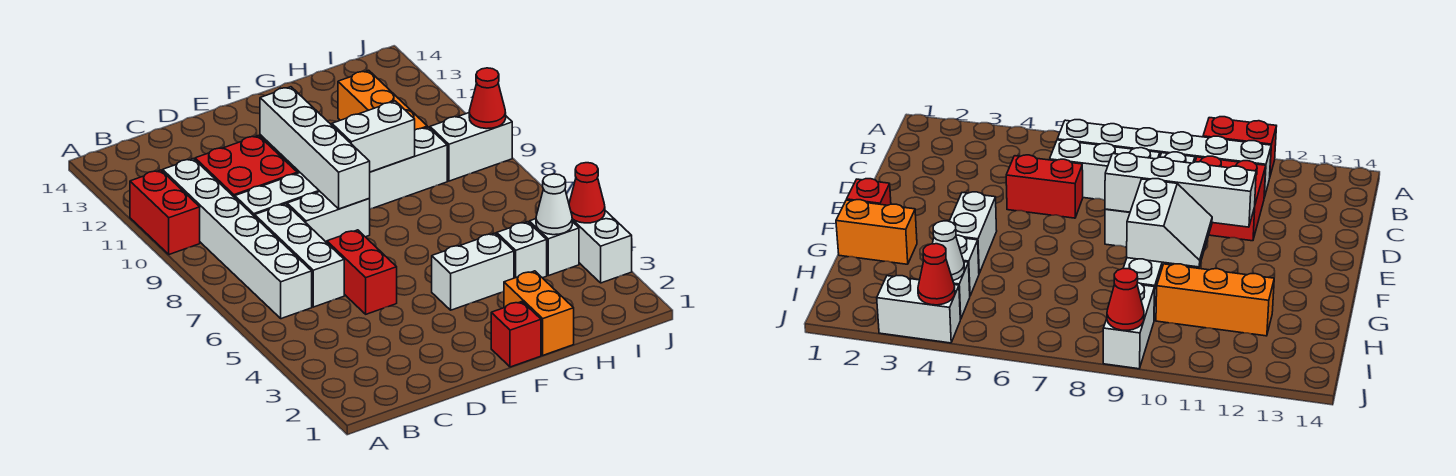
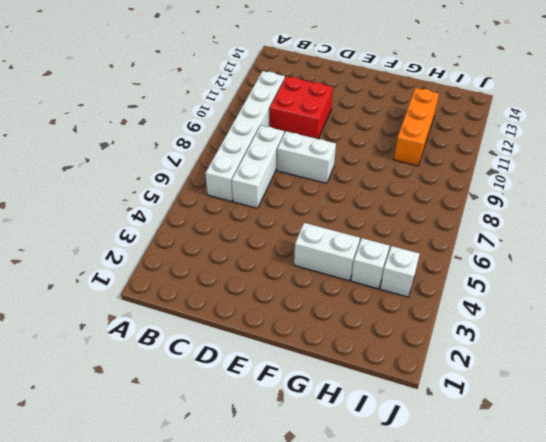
none -> red 1x2 brick [130,170,200,254]
none -> white 1x6 brick [235,127,447,216]
none -> red 1x2 brick [327,230,397,314]

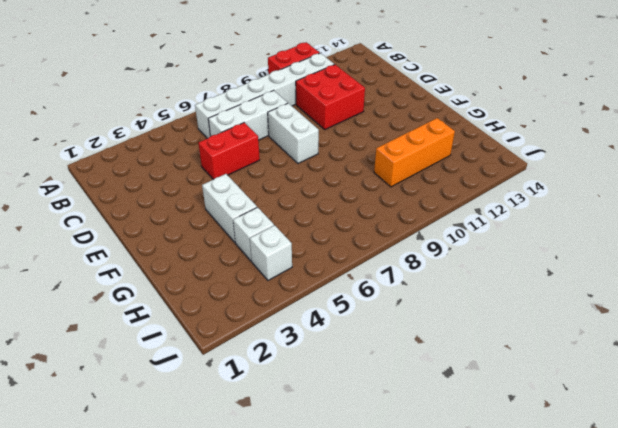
none -> white 1x6 brick [235,127,447,216]
none -> red 1x1 brick [491,302,541,367]
none -> orange 1x2 brick [504,271,574,355]

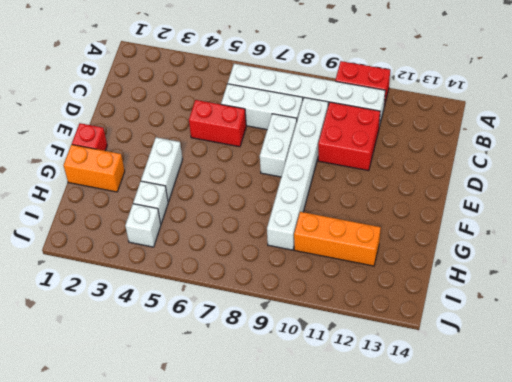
none -> white 1x2 brick [430,113,512,181]
none -> white 1x2 brick [572,211,632,283]
none -> white 1x4 brick [260,87,370,209]

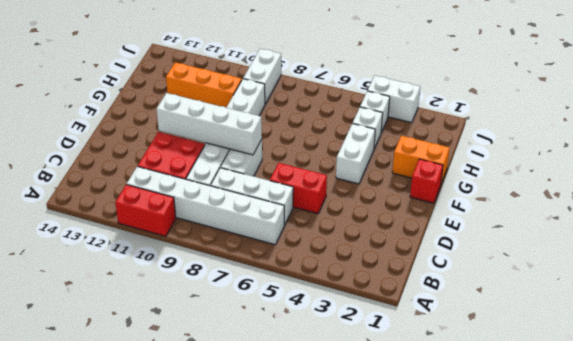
none -> white 2x2 slope [331,101,415,172]
none -> white 1x1 cone [536,174,572,235]
none -> red 1x1 cone [569,163,605,223]

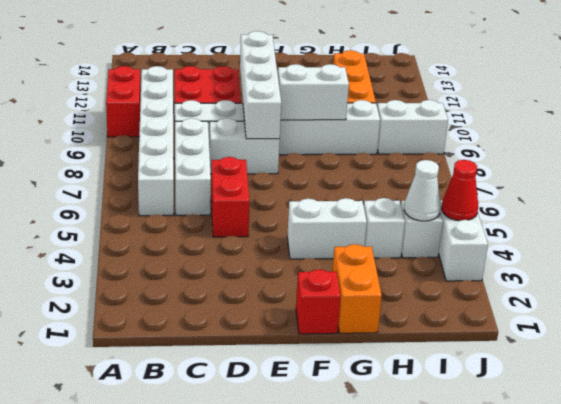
none -> red 1x1 cone [469,68,506,129]

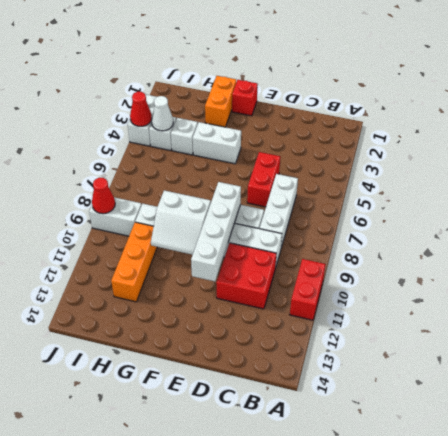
none -> white 1x6 brick [163,159,312,319]

